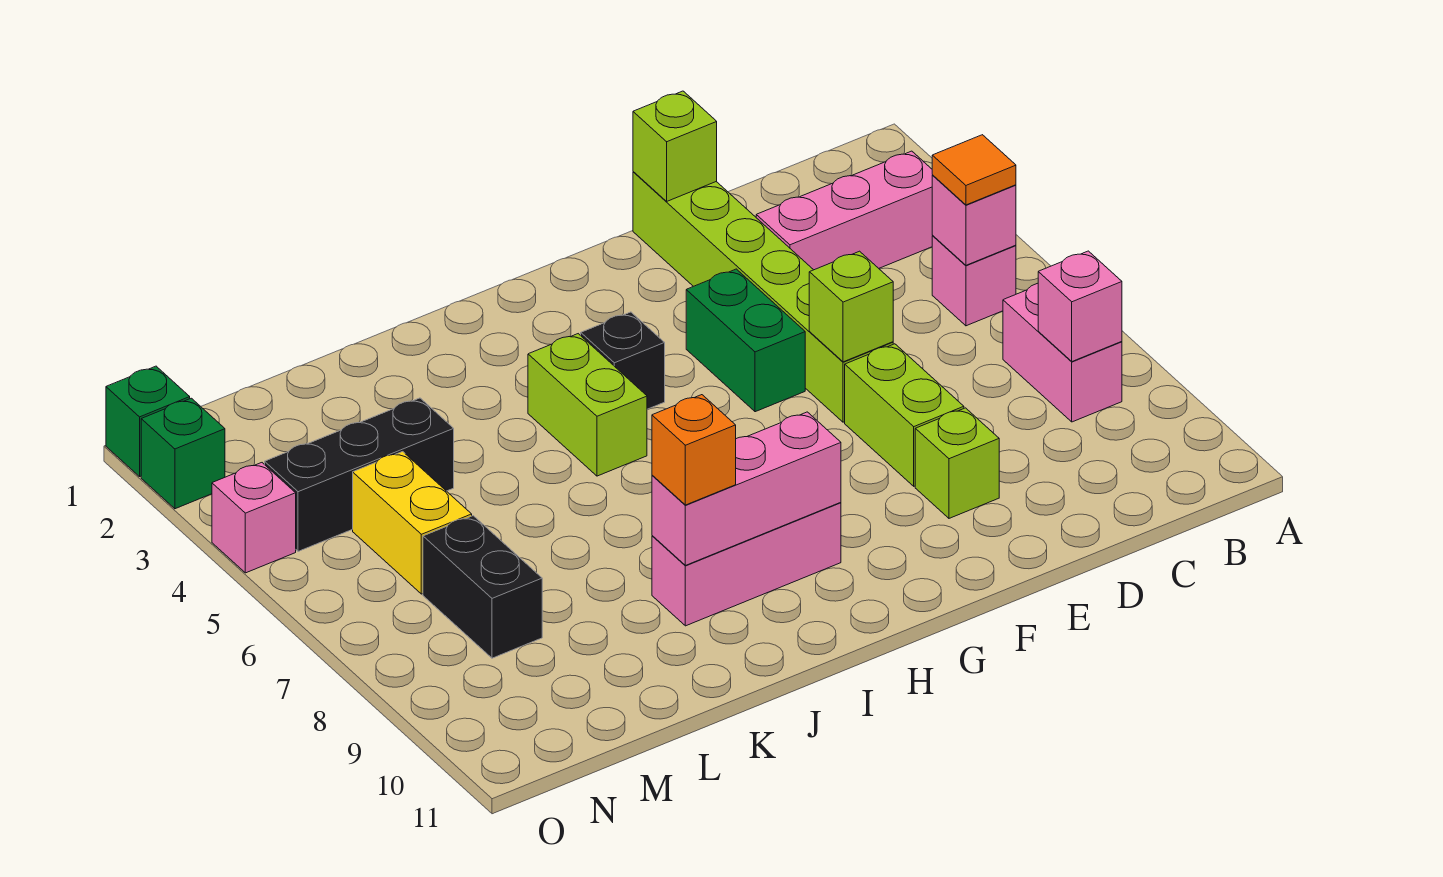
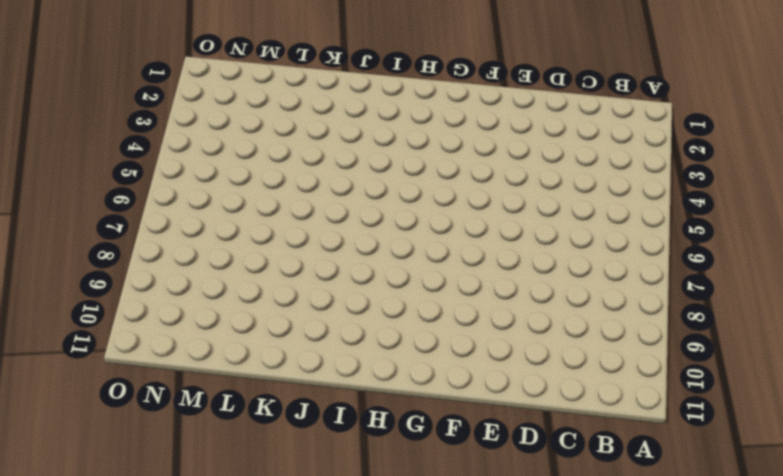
none -> pink 1x3 brick [756,151,933,270]
none -> pink 1x1 brick [932,236,1016,326]
none -> pink 1x2 brick [1003,283,1122,422]

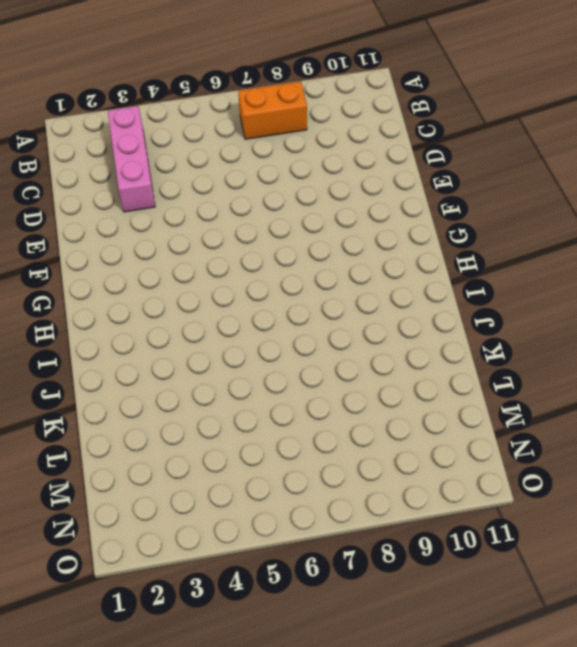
orange 1x2 brick [238,81,307,139] -> pink 1x2 brick [1003,283,1122,422]
none -> pink 1x1 brick [932,236,1016,326]
none -> lime 1x6 brick [633,172,893,422]
none -> lime 1x2 brick [845,344,964,486]

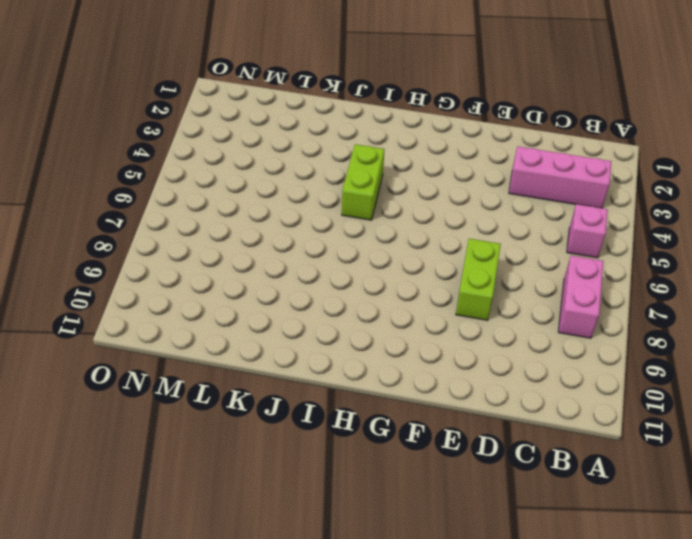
none -> lime 1x6 brick [633,172,893,422]
none -> lime 1x1 brick [915,408,999,518]
none -> green 1x2 brick [686,269,805,412]

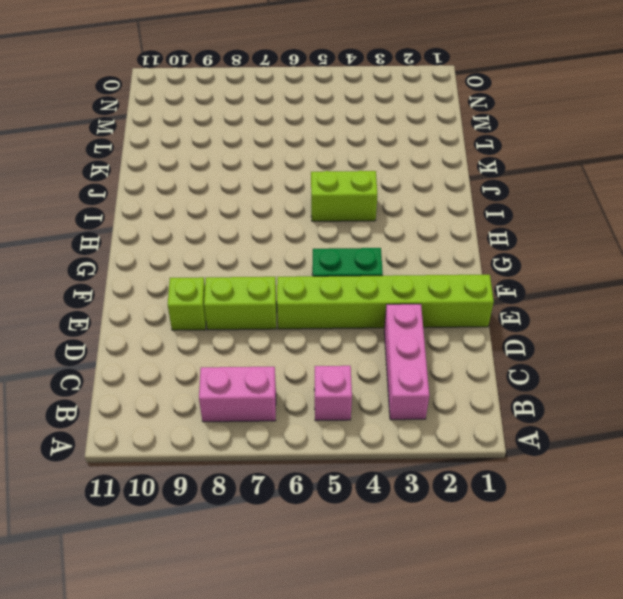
none -> black 1x1 brick [581,312,665,409]
none -> pink 1x3 brick [652,502,841,626]
none -> black 1x3 brick [265,398,454,551]

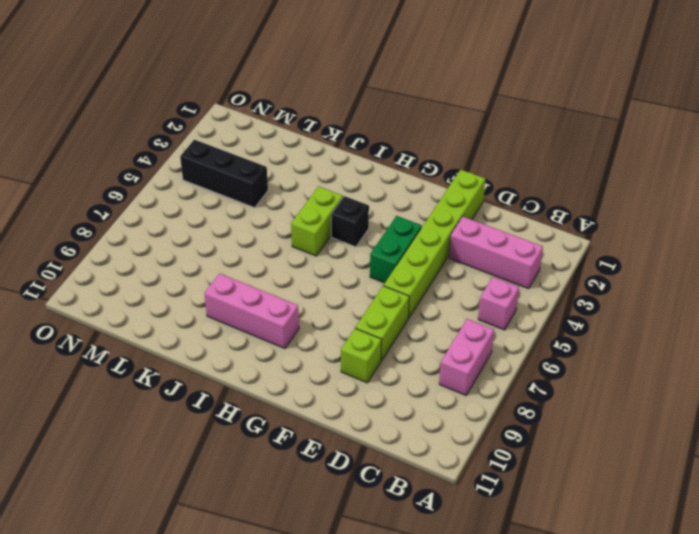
none -> yellow 1x2 brick [353,452,472,594]
none -> black 1x2 brick [423,516,542,658]
none -> green 1x1 brick [106,366,190,477]

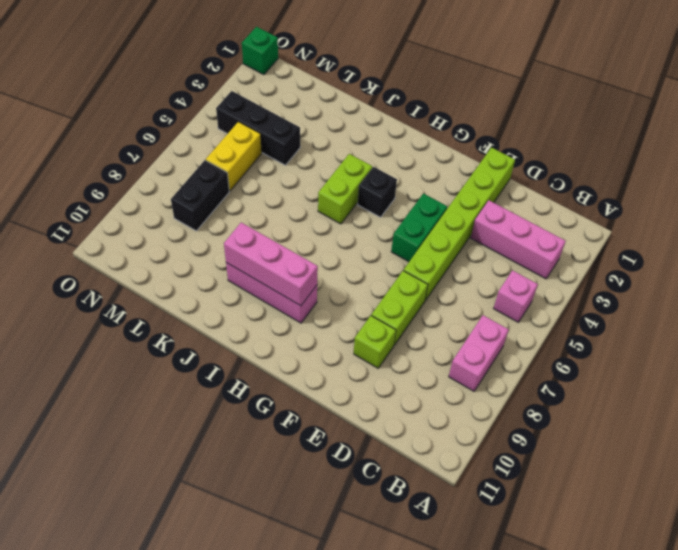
none -> green 1x1 brick [141,398,225,509]
none -> pink 1x1 brick [212,463,296,573]
none -> pink 1x1 brick [932,175,1016,265]

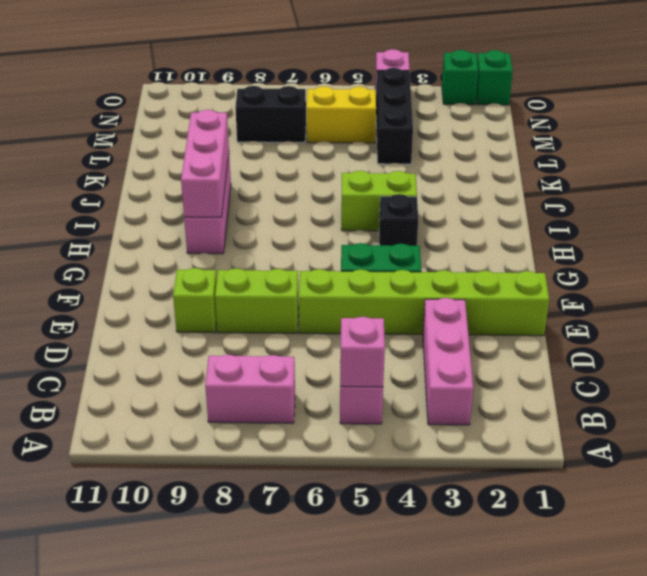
none -> pink 1x1 brick [1038,251,1122,361]
none -> lime 1x1 brick [633,91,717,201]
none -> lime 1x1 brick [809,251,893,362]

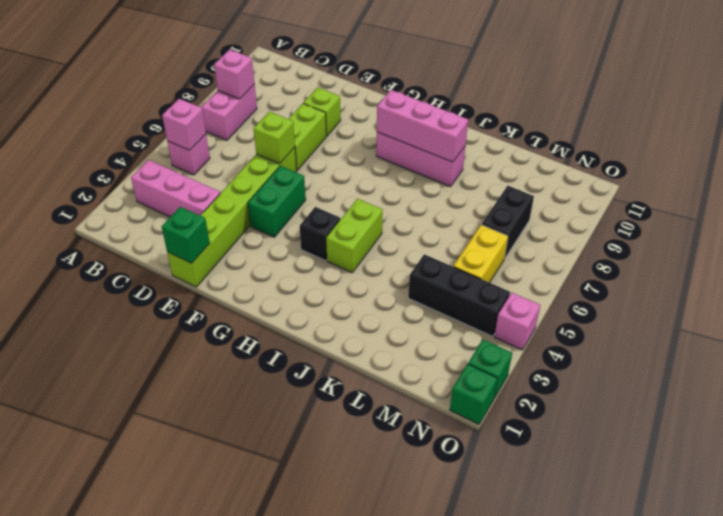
green 1x1 brick [162,207,210,263] -> lime 1x1 brick [633,91,717,201]
none -> orange 1x1 tile [932,135,1016,205]
none -> orange 1x1 brick [652,395,736,505]

